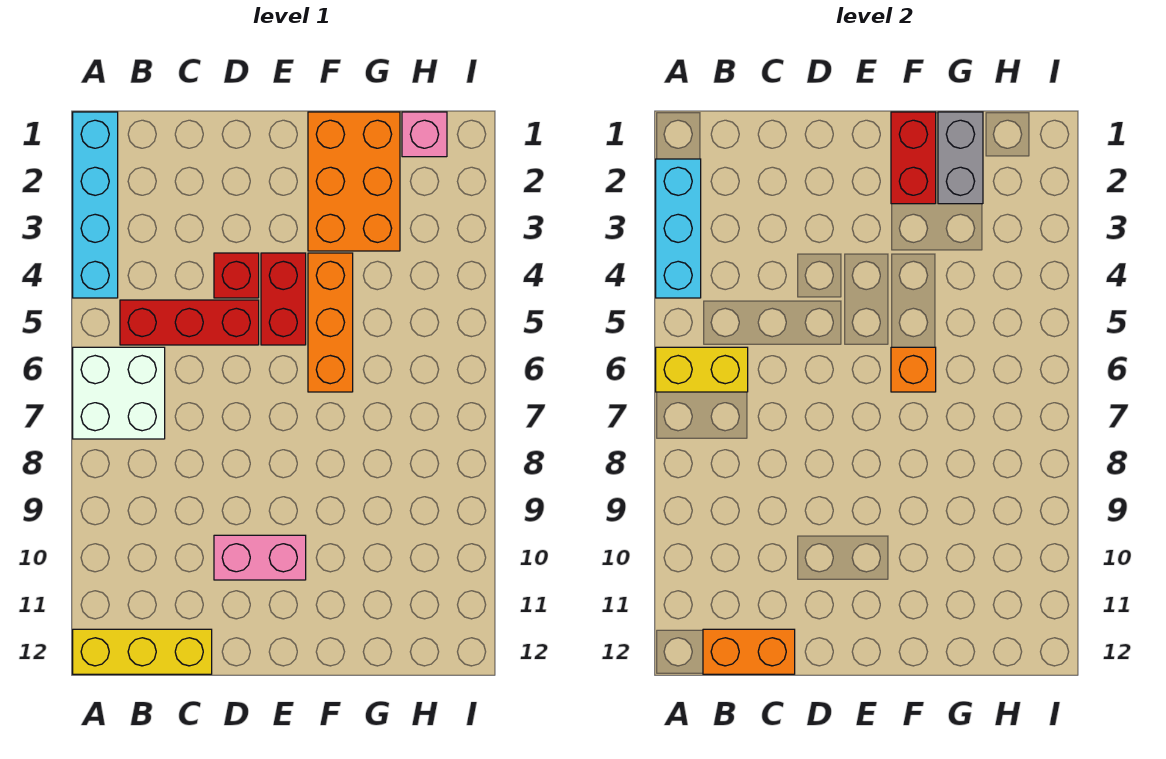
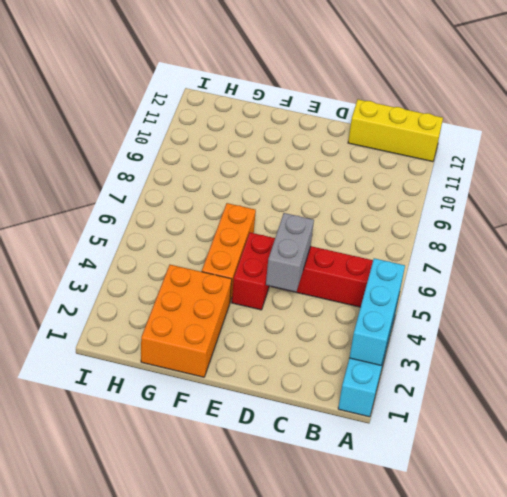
grey 1x2 brick [266,213,314,292] -> grey 1x2 brick moved to [938,112,983,204]
none -> white 2x2 brick [73,347,165,439]
none -> red 1x1 brick [214,253,259,298]
none -> pink 1x2 brick [214,535,306,580]

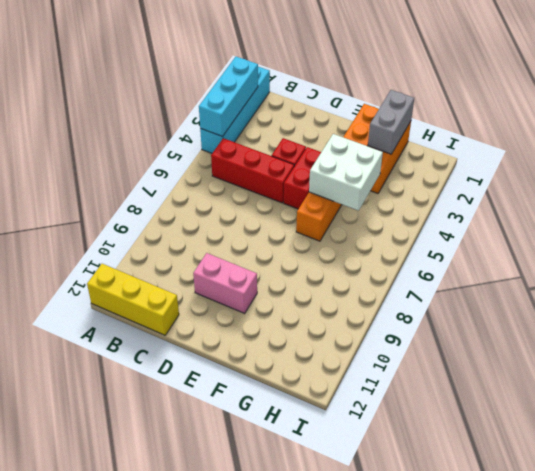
white 2x2 brick [309,134,383,211] -> white 2x2 brick moved to [73,347,165,439]
none -> pink 1x1 brick [402,112,447,157]
none -> yellow 1x2 brick [656,347,748,392]
none -> orange 1x2 brick [703,629,795,674]

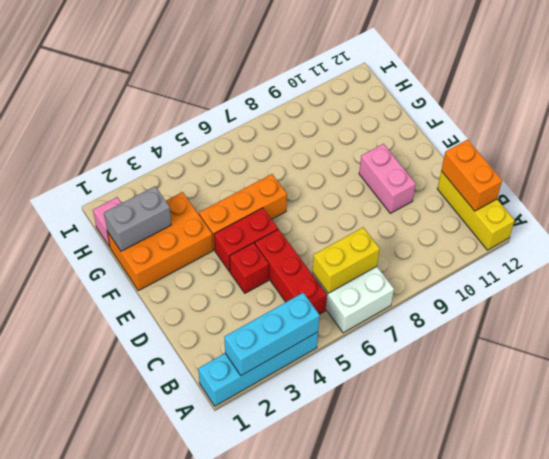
yellow 1x2 brick [312,227,380,293] -> yellow 1x2 brick turned to [656,347,748,392]
none -> red 1x2 brick [891,112,936,204]
none -> orange 1x1 brick [891,347,936,392]

